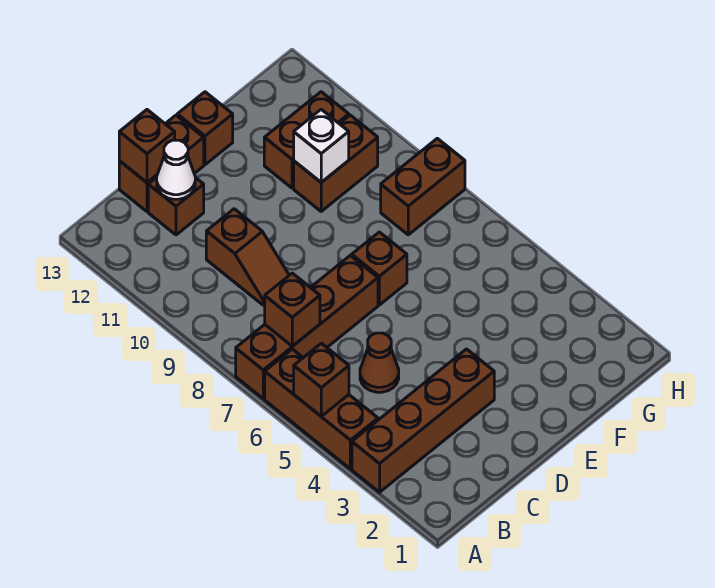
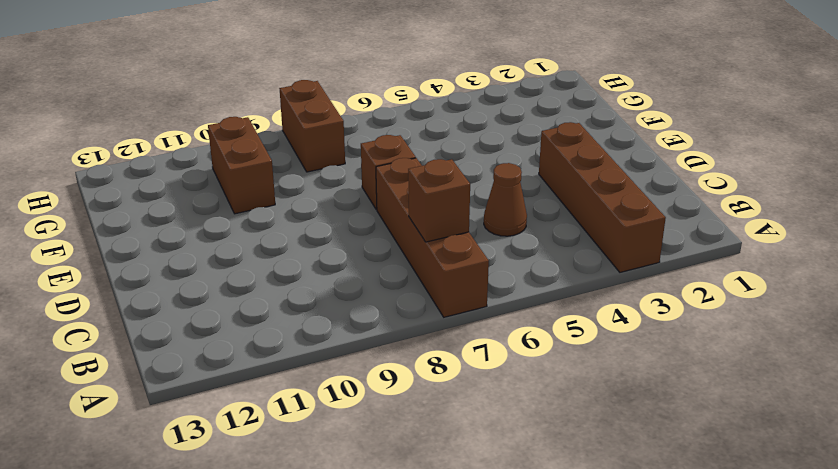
none -> brown 1x3 brick [265,349,378,469]
none -> brown 1x2 slope [206,209,289,305]
none -> brown 1x1 brick [148,178,204,235]

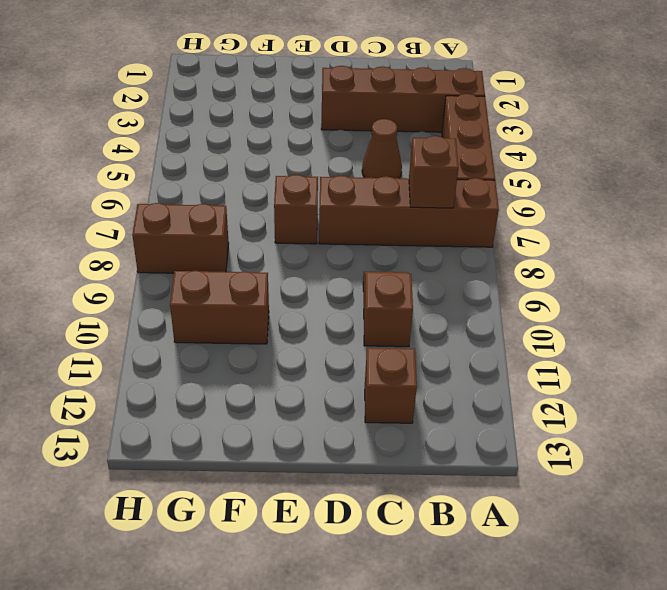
none -> brown 1x2 brick [119,115,204,211]
none -> brown 1x1 brick [177,92,233,165]
none -> brown 1x2 brick [264,92,349,188]

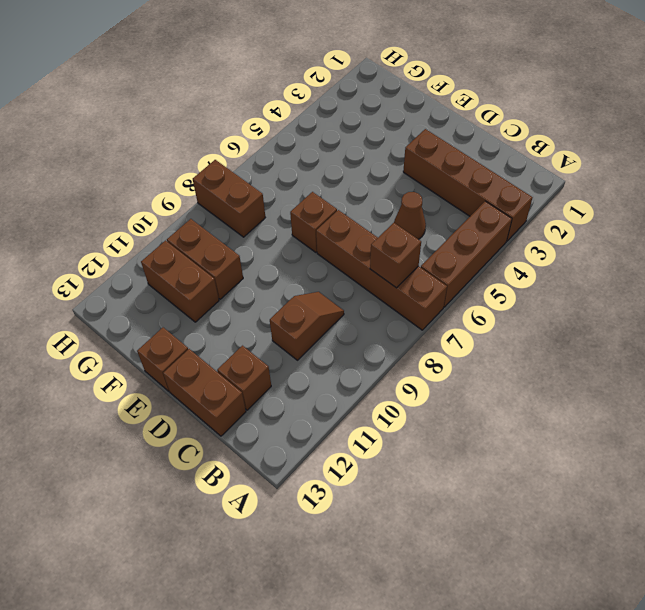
none -> brown 1x1 brick [294,343,349,416]
none -> white 1x1 cone [157,140,195,199]
none -> brown 1x1 brick [119,110,175,182]

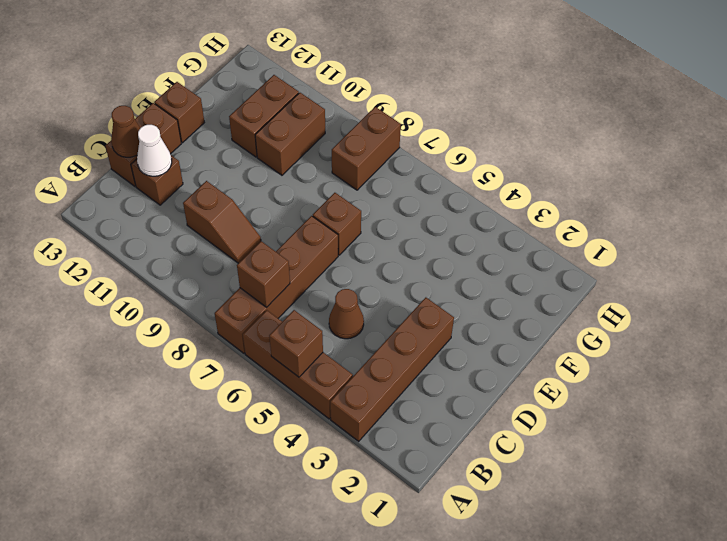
brown 1x1 cone [111,106,140,157] -> brown 1x1 brick [119,110,175,182]
none -> white 1x1 brick [294,109,349,182]

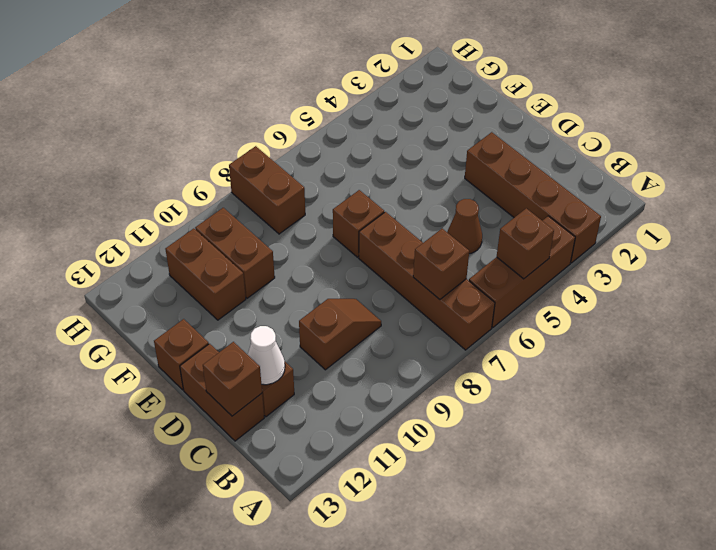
none -> white 1x1 brick [294,109,349,182]

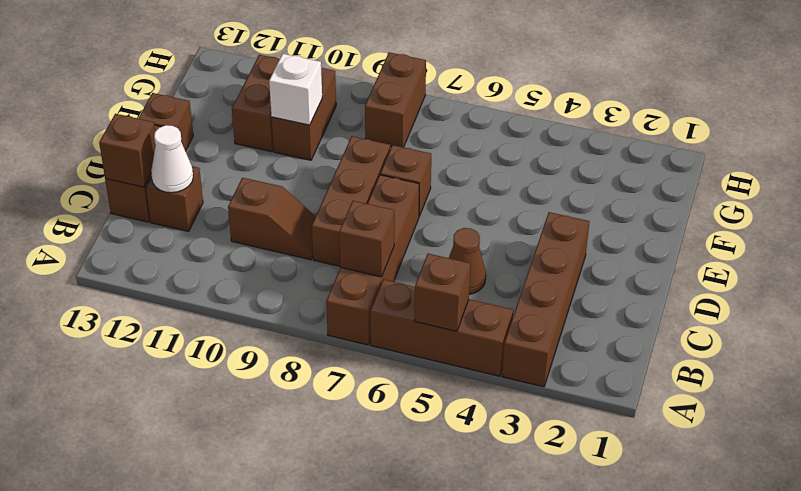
brown 1x3 brick [312,136,390,266] -> none

